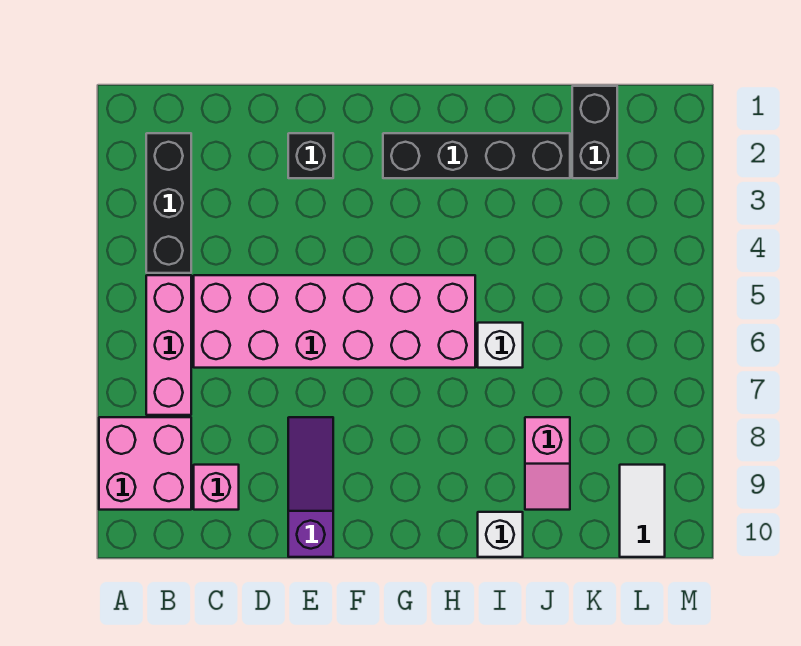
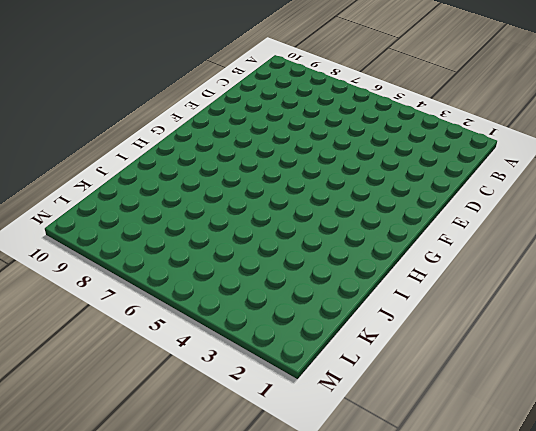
none -> pink 2x2 brick [99,417,191,510]
none -> black 1x3 brick [146,133,191,273]
none -> pink 1x3 brick [146,275,191,415]

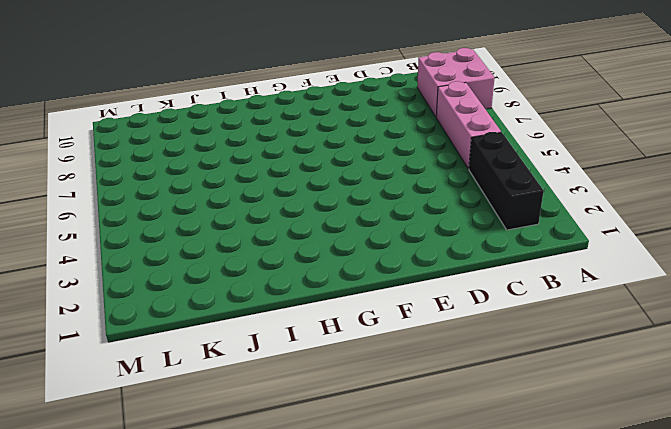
none -> pink 2x6 brick [194,275,475,368]
none -> pink 1x1 brick [194,465,239,510]
none -> black 1x1 brick [288,133,333,178]

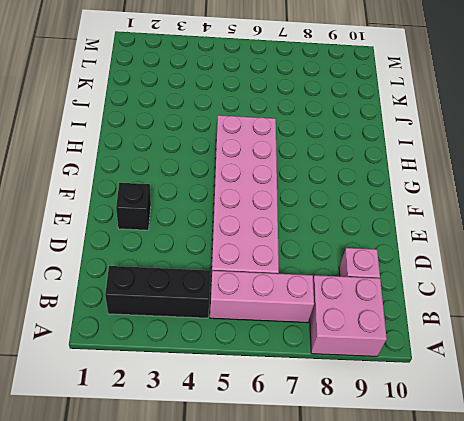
none -> purple 1x3 slope [288,417,333,557]
none -> black 1x4 brick [383,133,570,178]
none -> white 1x1 brick [478,323,523,368]

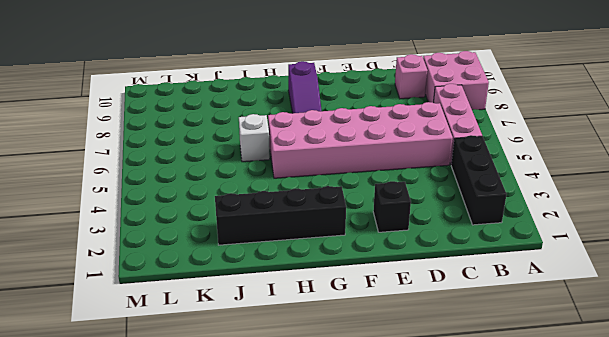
purple 1x3 slope [288,61,322,113] -> purple 1x3 slope moved to [288,417,333,557]
none -> white 1x1 brick [478,512,523,557]
none -> pink 1x2 slope [525,417,570,510]
none -> black 1x2 brick [572,86,617,178]

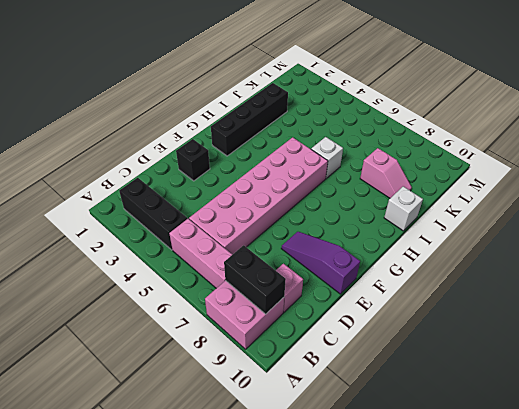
black 1x2 brick [224,245,286,314] -> black 1x2 brick moved to [572,86,617,178]
none -> white 1x2 tile [620,465,665,557]

